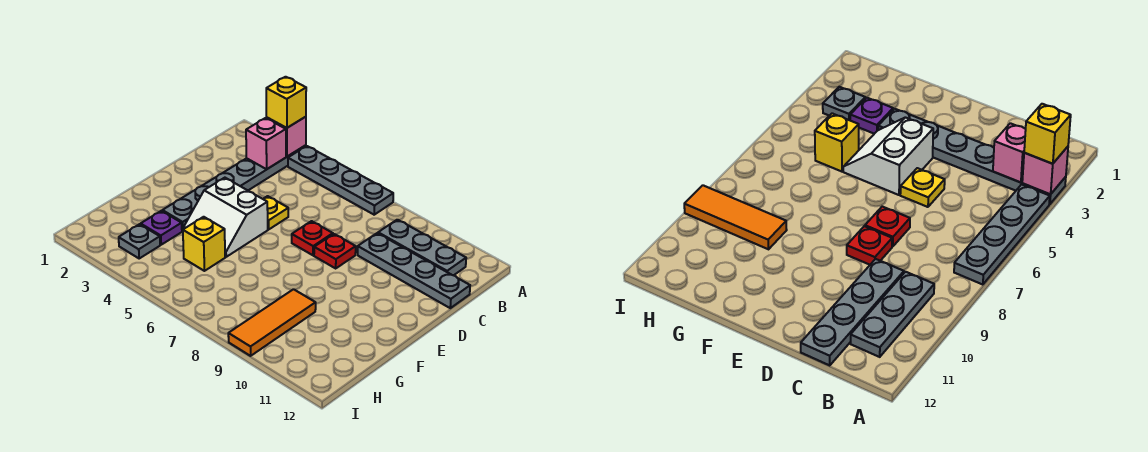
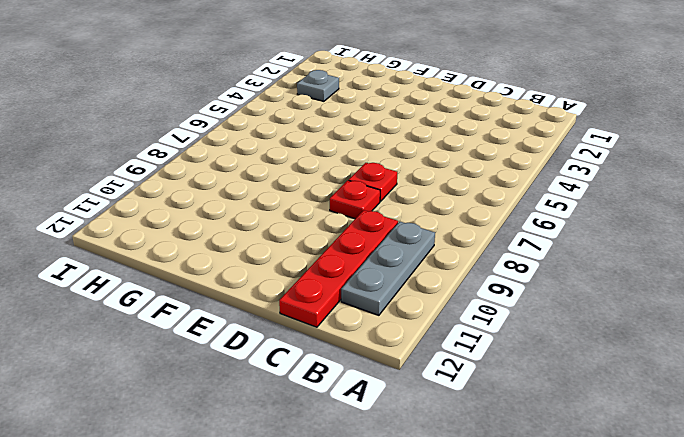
red 1x4 plate [279,210,398,327] -> grey 1x4 plate [358,233,470,308]
none -> grey 1x6 plate [162,145,306,231]
none -> grey 1x4 plate [288,146,393,215]
none -> yellow 1x1 plate [264,196,288,230]

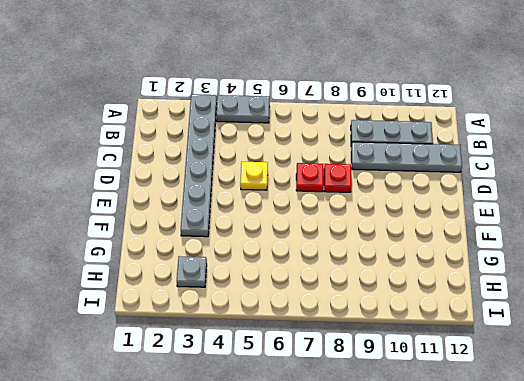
grey 1x2 plate [217,95,270,123] -> grey 1x4 plate [288,146,393,215]
none -> white 2x2 slope [184,178,268,257]
none -> purple 1x1 plate [141,211,182,245]
none -> yellow 1x1 brick [183,217,225,271]

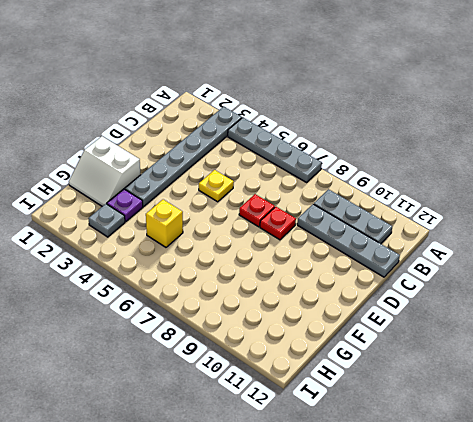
white 2x2 slope [69,136,140,206] -> white 2x2 slope moved to [184,178,268,257]
none -> orange 1x3 tile [228,289,316,356]
none -> pink 1x1 brick [266,117,306,157]
none -> pink 1x1 brick [246,118,286,169]

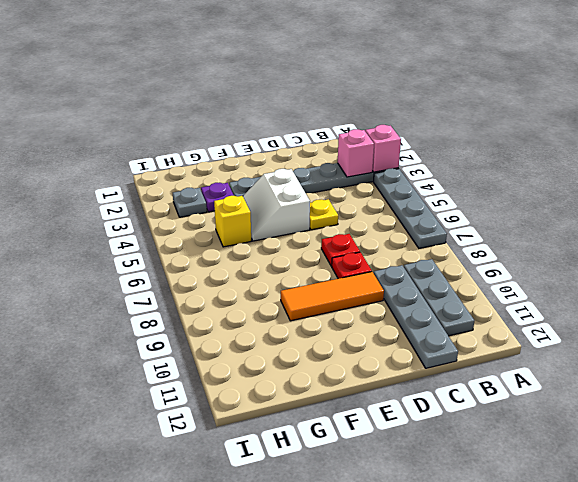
orange 1x3 tile [281,272,384,321] -> orange 1x3 tile moved to [228,289,316,356]
none -> yellow 1x1 brick [266,77,306,128]

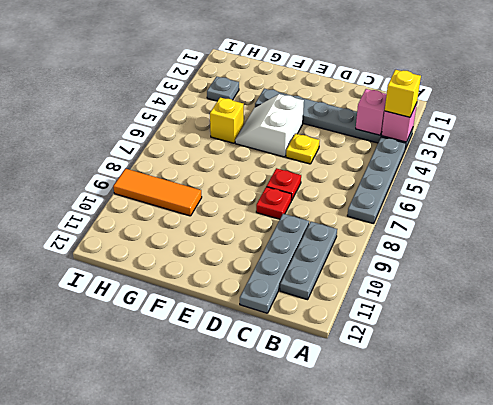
none -> purple 1x1 plate [141,211,182,245]

